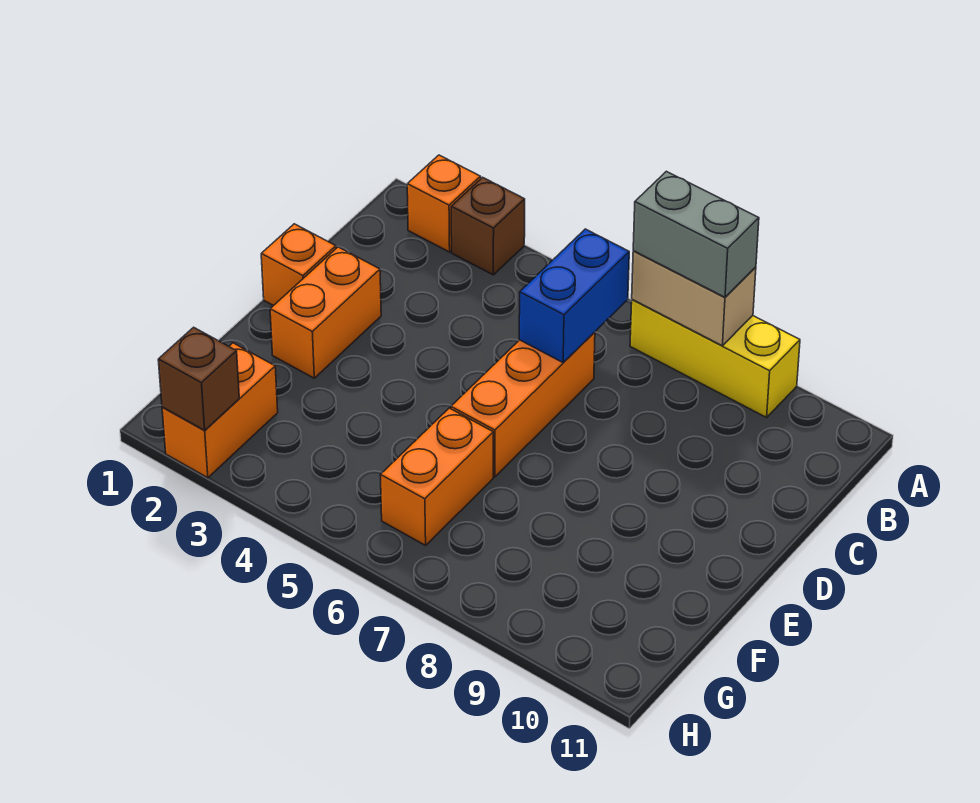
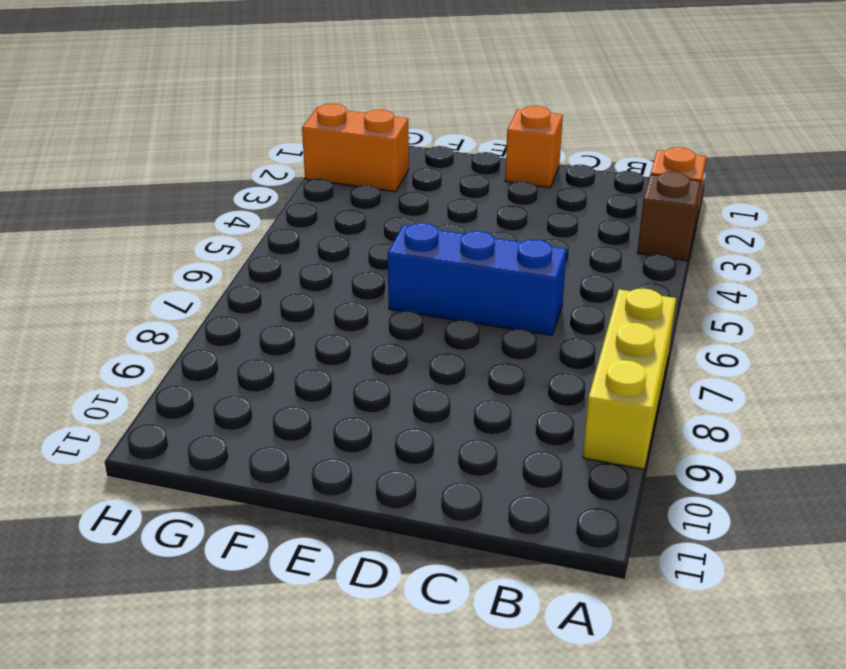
blue 1x3 brick [388,223,567,335] -> orange 1x3 brick [451,332,595,477]
none -> orange 1x2 brick [270,247,381,378]
none -> orange 1x2 brick [380,408,493,545]
none -> tan 1x2 brick [632,251,756,346]

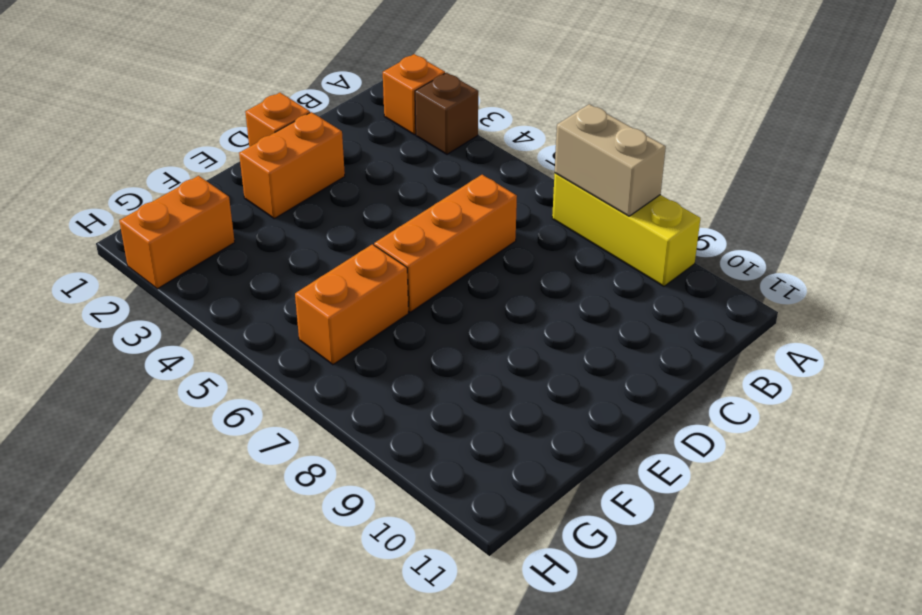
none -> blue 1x2 brick [519,229,629,363]
none -> brown 1x1 brick [158,327,239,430]
none -> grey 1x2 brick [633,171,759,297]

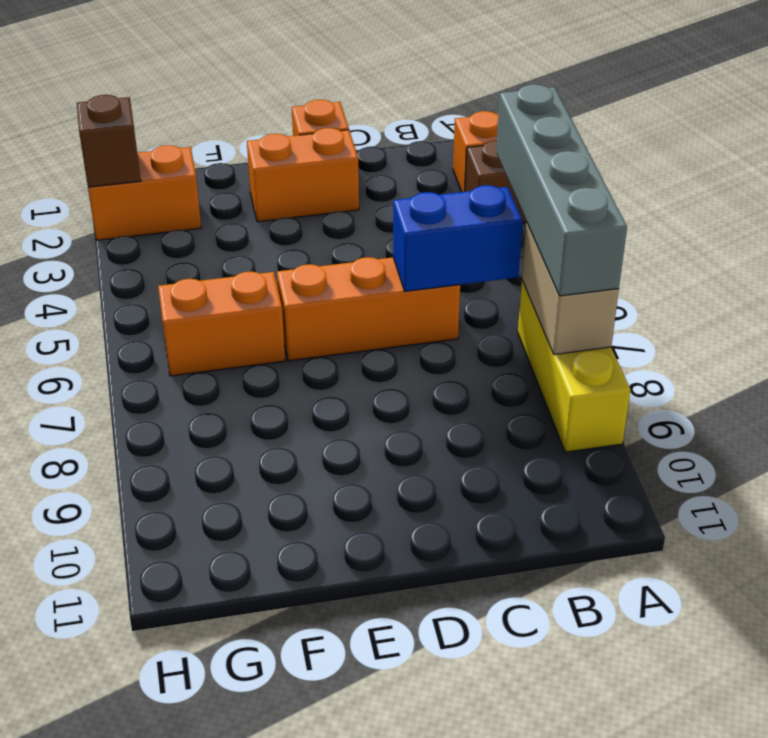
grey 1x4 brick [496,84,627,296] -> grey 1x2 brick [633,171,759,297]

